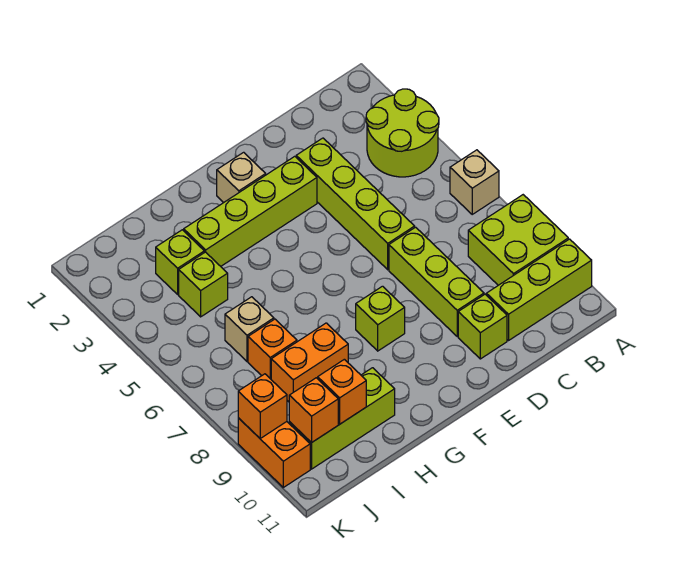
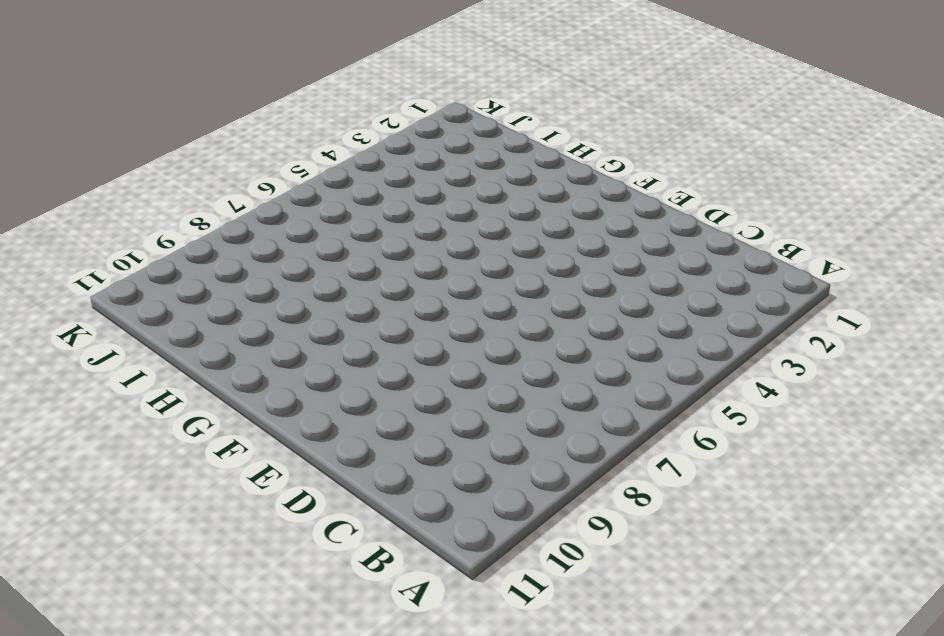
none -> lime 2x2 round brick [366,89,439,177]
none -> tan 1x1 brick [450,150,499,214]
none -> lime 2x2 brick [468,195,568,285]

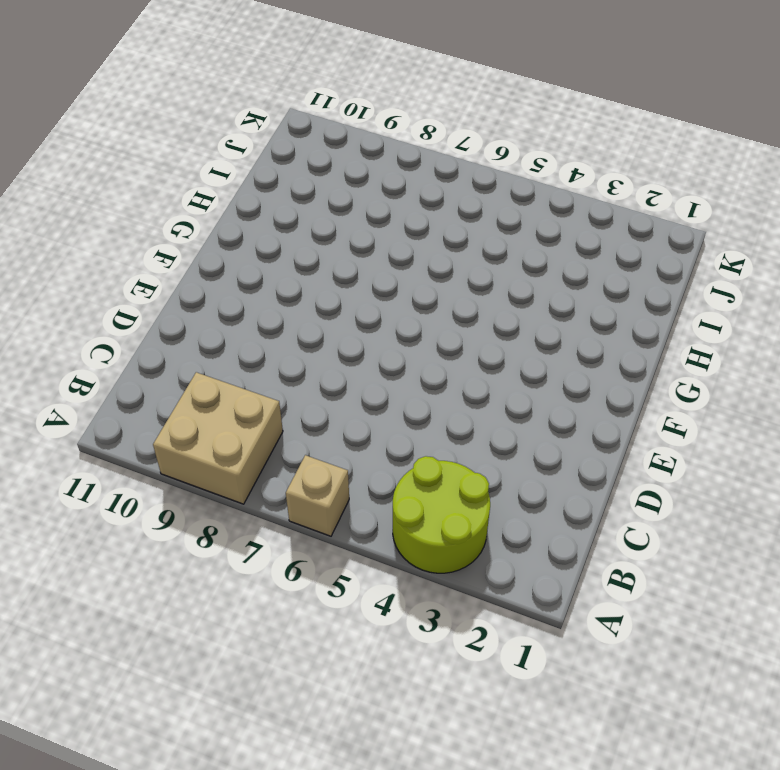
tan 2x2 brick [153,372,283,504] -> lime 2x2 brick [468,195,568,285]
none -> lime 1x3 brick [486,239,592,340]
none -> lime 1x4 brick [296,138,415,270]
none -> lime 1x3 brick [389,227,484,336]

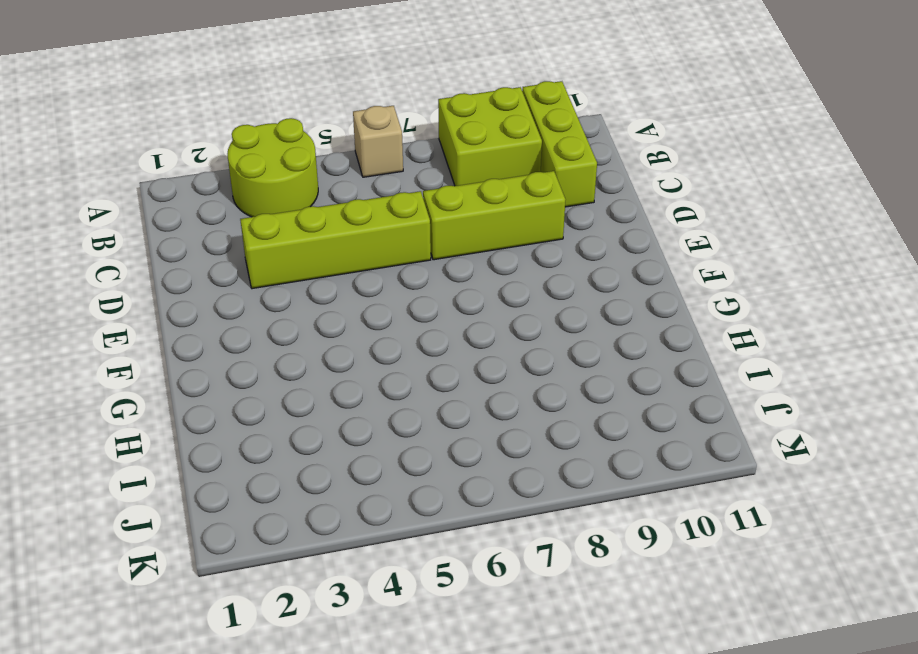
none -> lime 1x1 brick [458,294,507,359]
none -> lime 1x4 brick [184,156,317,266]
none -> tan 1x1 brick [217,152,266,203]

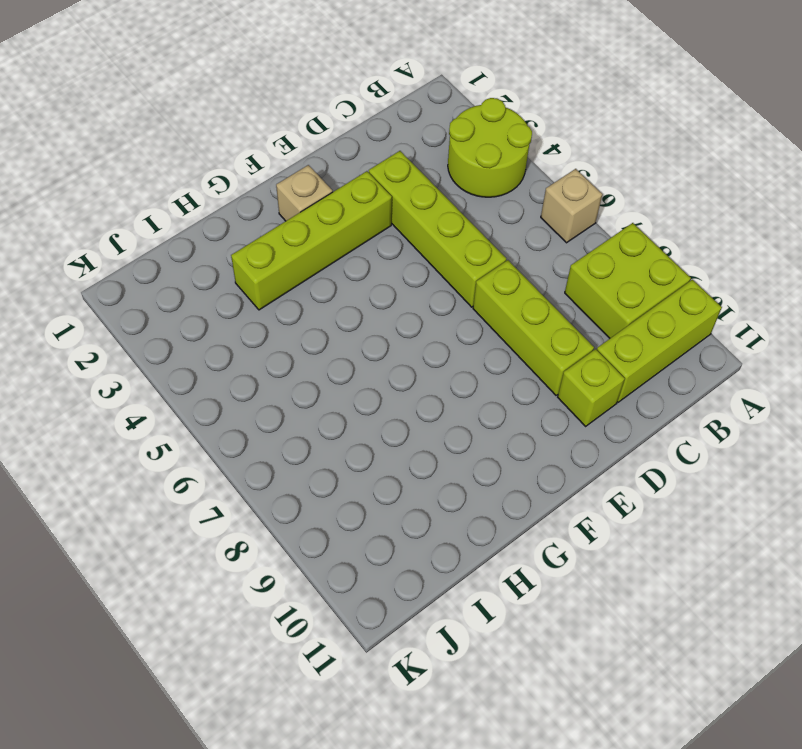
none -> lime 1x1 brick [356,286,405,351]
none -> orange 1x2 brick [271,323,348,402]
none -> lime 1x3 brick [289,368,395,469]

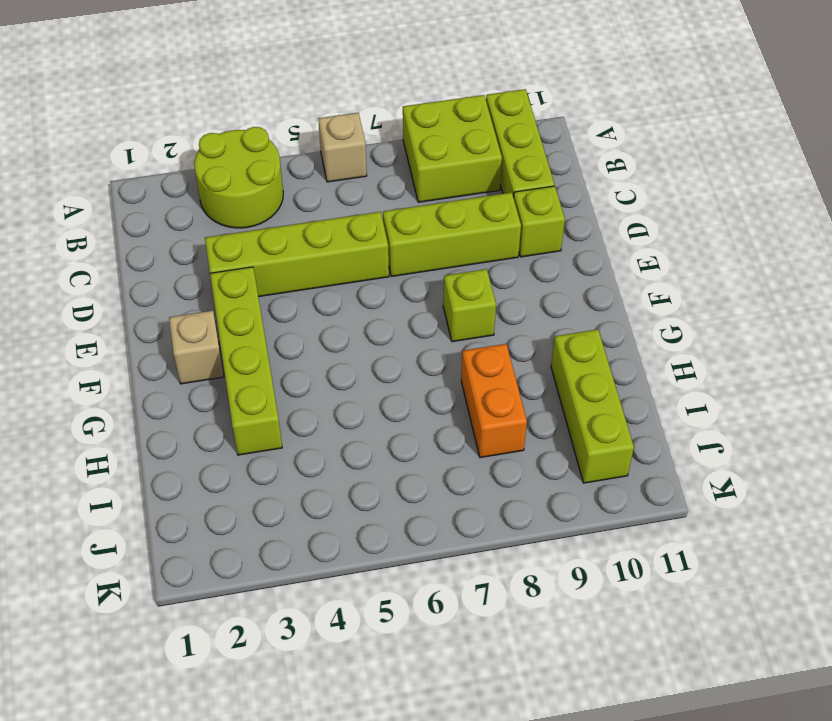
none -> lime 1x1 brick [156,230,204,294]
none -> lime 1x1 brick [179,252,228,317]
none -> tan 1x1 brick [225,297,274,361]

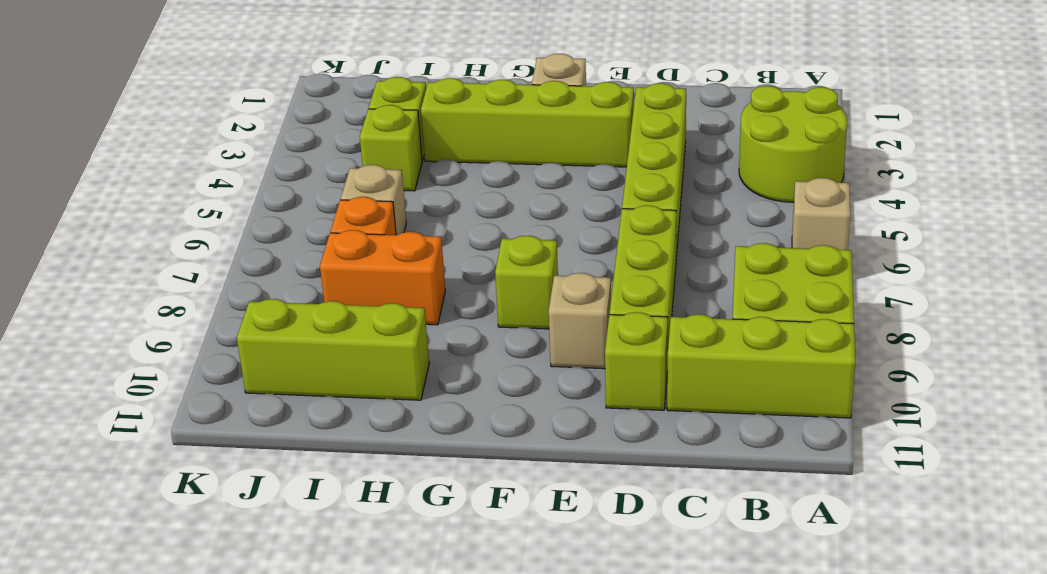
tan 1x1 brick [549,273,611,369] -> none
none -> orange 1x2 brick [238,418,310,487]
none -> orange 1x1 brick [318,359,366,424]
none -> orange 1x1 brick [289,378,338,443]

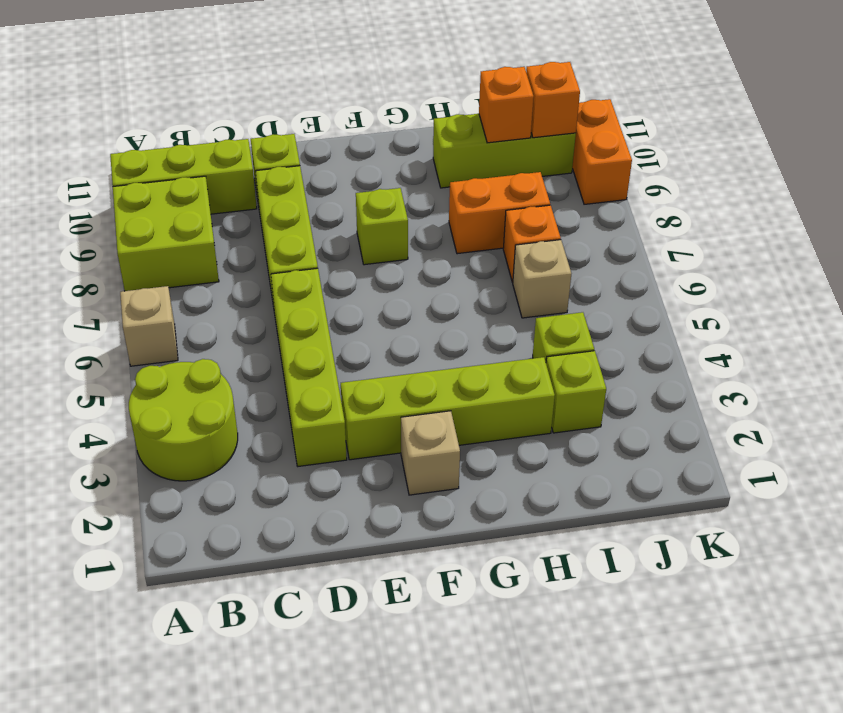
none -> orange 1x1 brick [238,374,287,438]

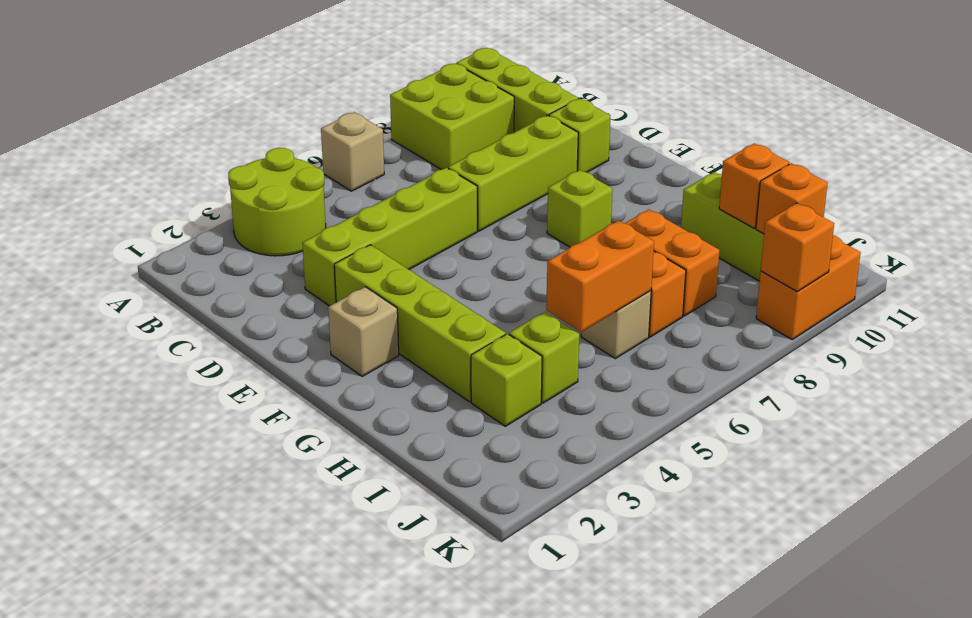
orange 1x2 brick [546,221,654,332] -> none

